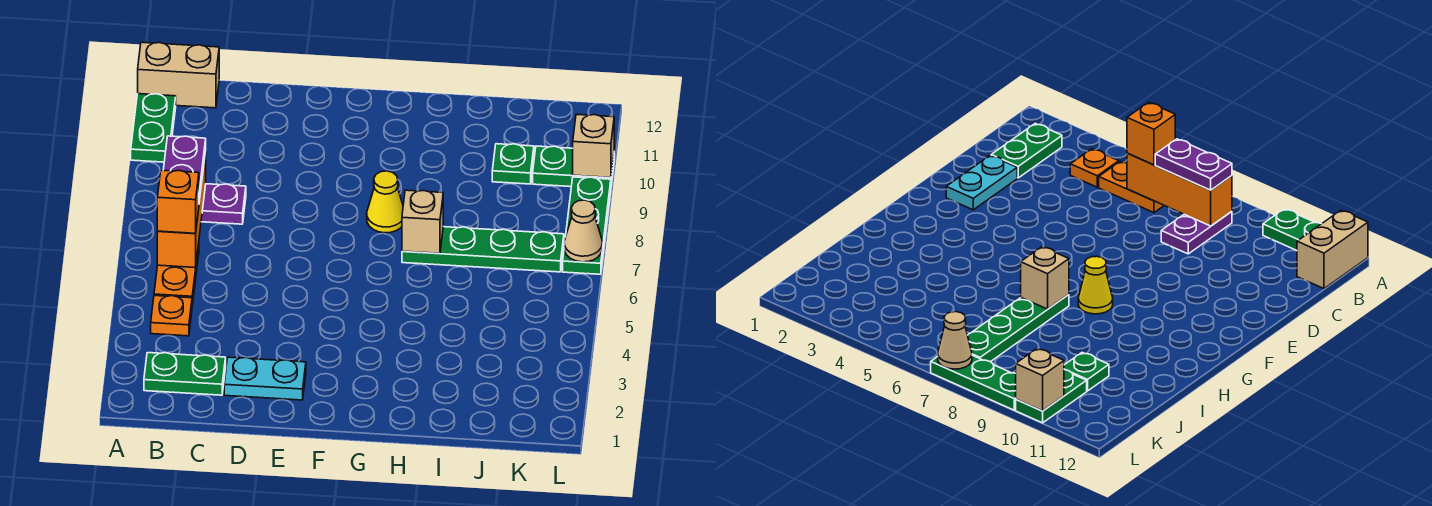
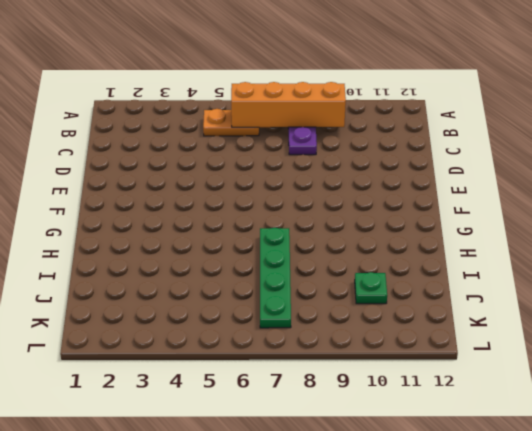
orange 1x4 brick [231,82,346,127] -> orange 1x3 brick [157,152,206,268]
none -> green 1x2 plate [131,94,176,162]
none -> tan 1x2 brick [138,42,219,108]
none -> green 1x2 plate [144,353,226,395]

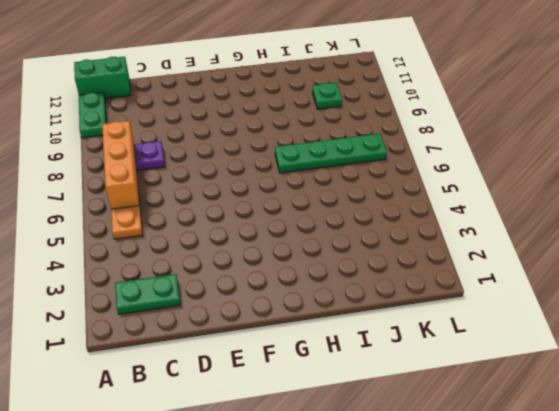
green 1x2 brick [74,57,131,99] -> tan 1x2 brick [138,42,219,108]
none -> orange 1x1 plate [151,296,192,336]
none -> cyan 1x2 plate [224,357,306,400]
none -> yellow 1x1 cone [367,171,403,233]

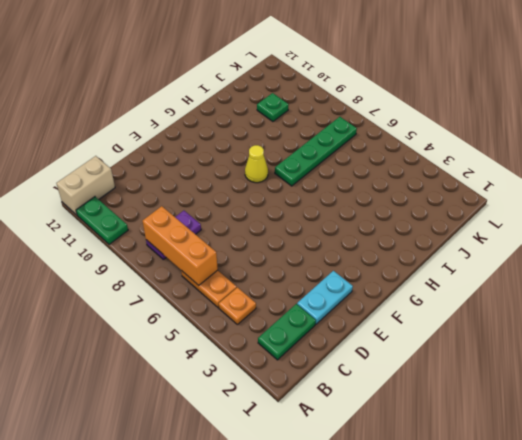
none -> green 1x2 plate [533,146,614,187]
none -> green 1x3 plate [563,177,611,274]
none -> tan 1x1 brick [402,190,443,253]

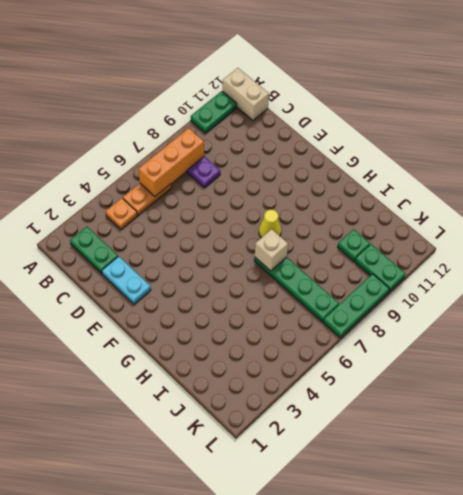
none -> tan 1x1 cone [564,200,602,262]
none -> tan 1x1 brick [573,114,614,178]
none -> orange 1x1 brick [157,170,199,233]

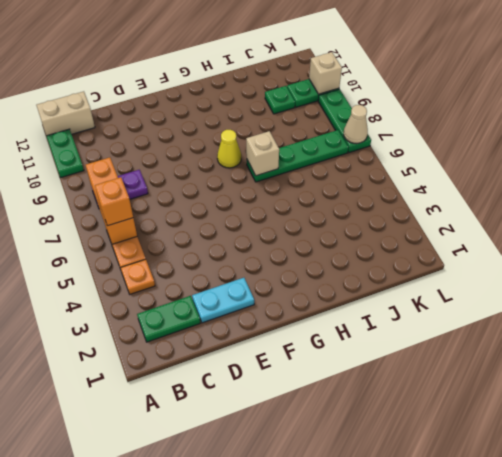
none -> purple 1x2 plate [163,136,206,202]

